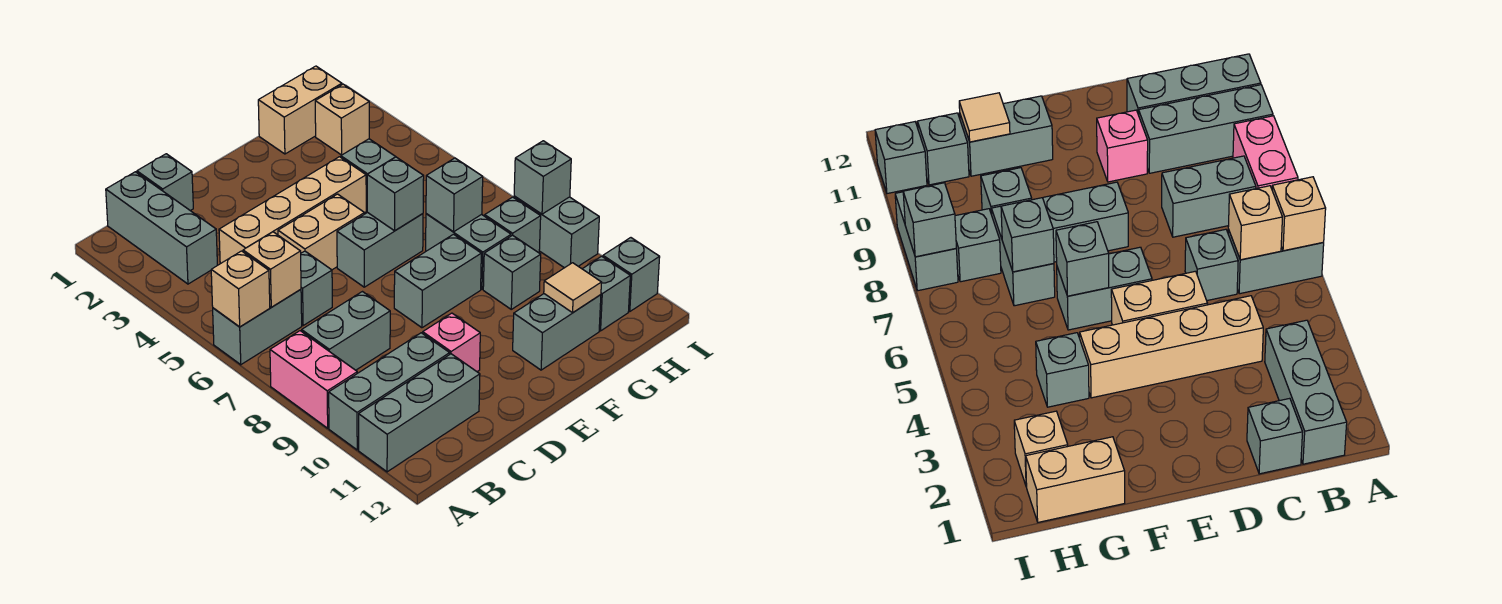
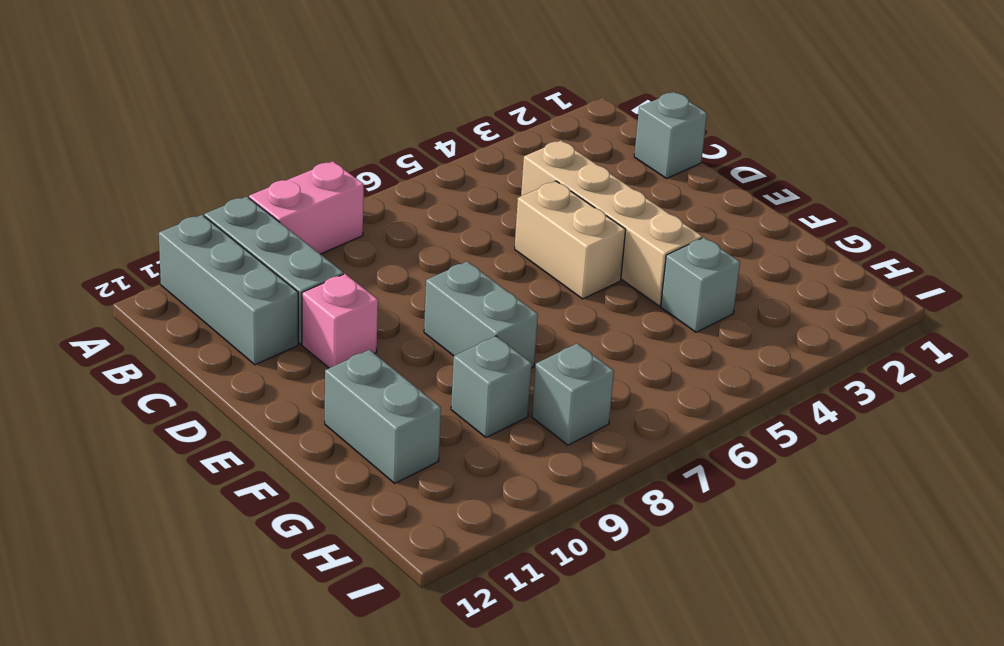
none -> grey 1x2 brick [213,289,302,365]
none -> grey 1x3 brick [106,172,217,284]
none -> grey 1x2 brick [302,292,390,370]

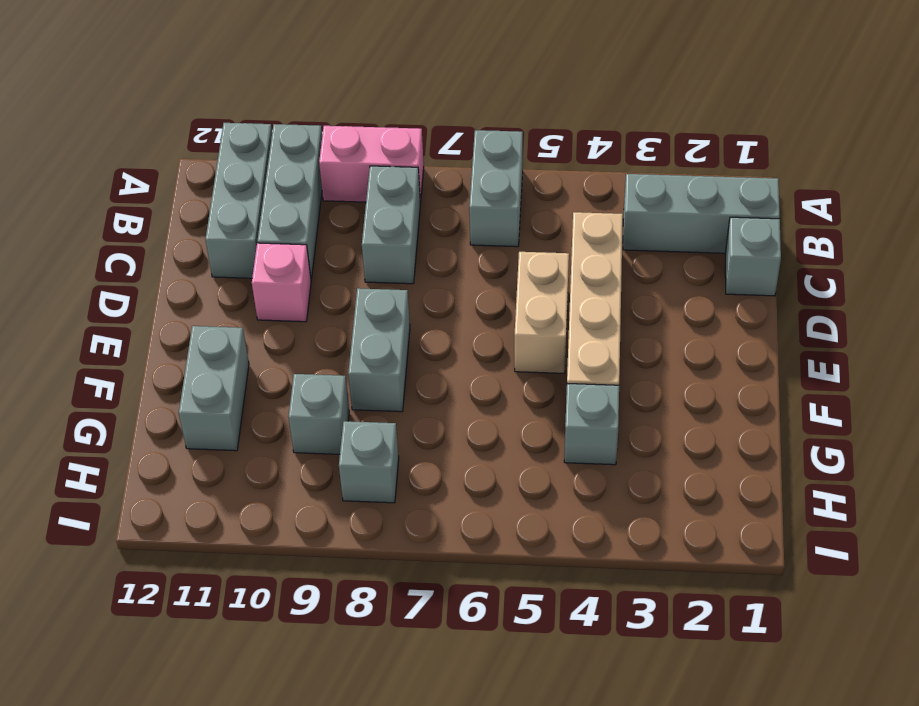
none -> grey 1x1 brick [301,251,332,325]
none -> grey 1x2 brick [337,212,423,287]
none -> tan 1x2 brick [258,66,342,154]

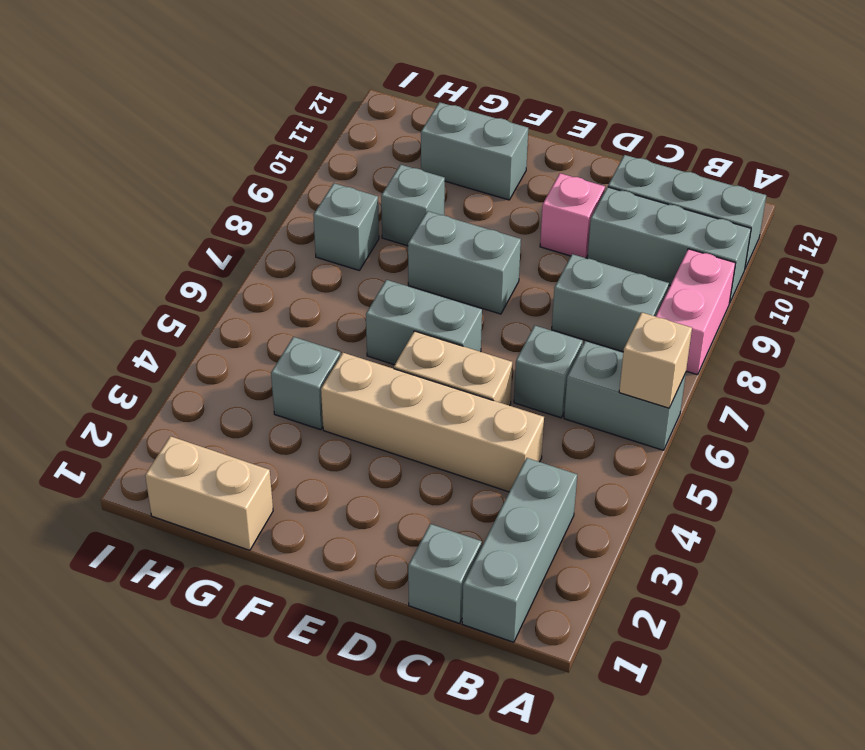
none -> grey 1x2 brick [426,214,511,289]
none -> tan 1x1 brick [315,84,369,155]
none -> grey 1x1 brick [583,256,630,331]

